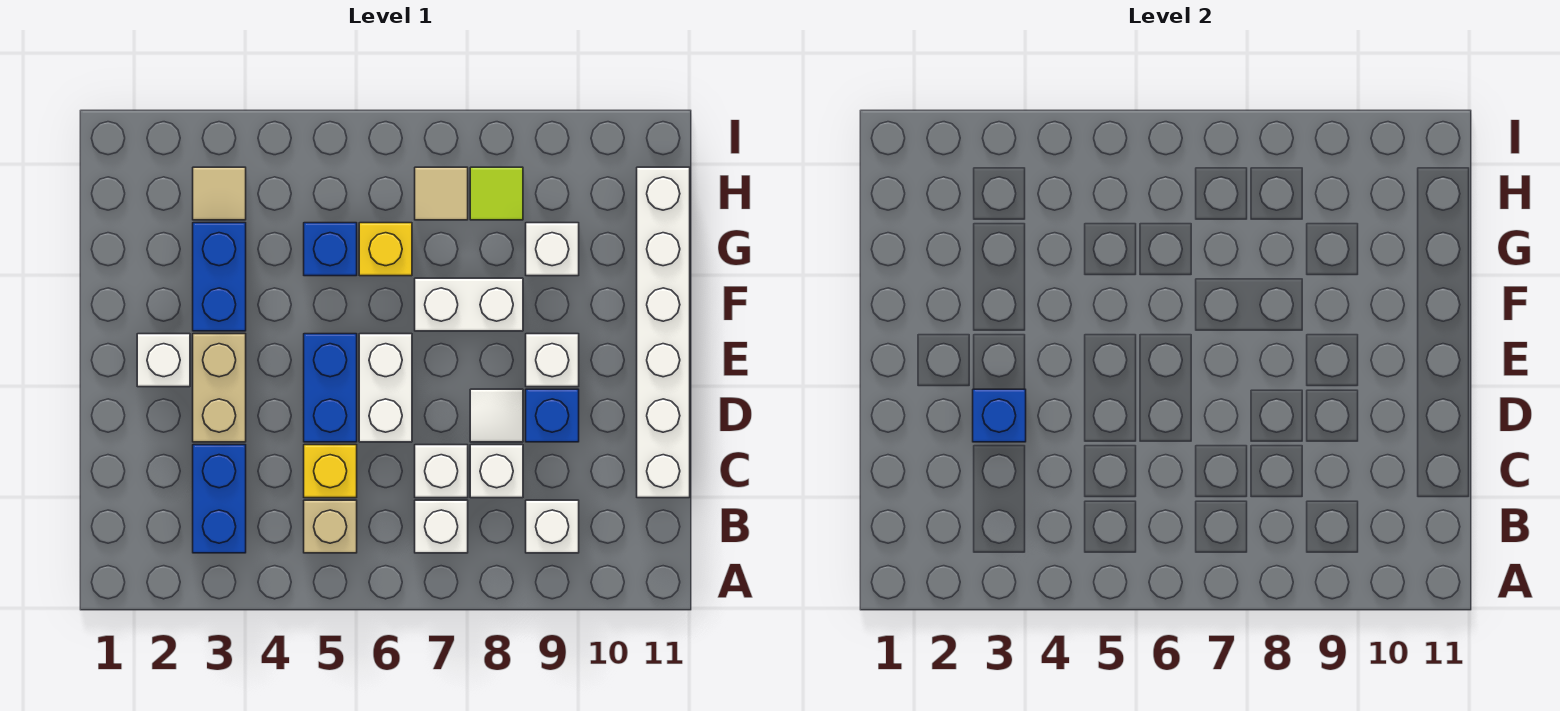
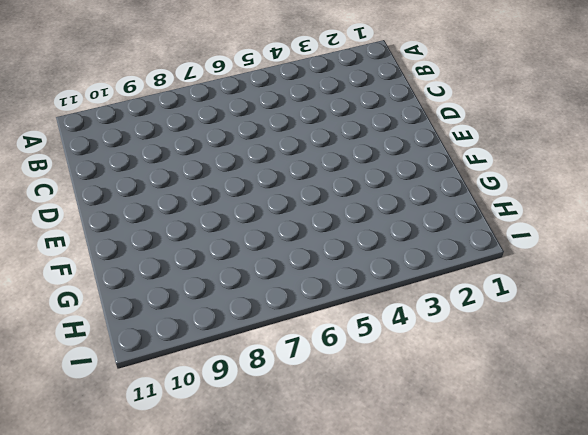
none -> blue 1x2 brick [193,445,246,553]
none -> tan 1x1 brick [304,500,357,553]
none -> white 1x1 brick [415,500,468,553]

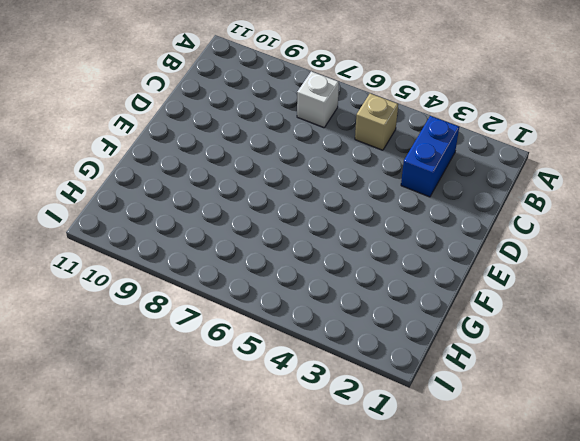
none -> white 1x1 brick [526,500,579,553]
none -> yellow 1x1 brick [304,445,357,498]
none -> white 1x1 brick [415,445,468,498]

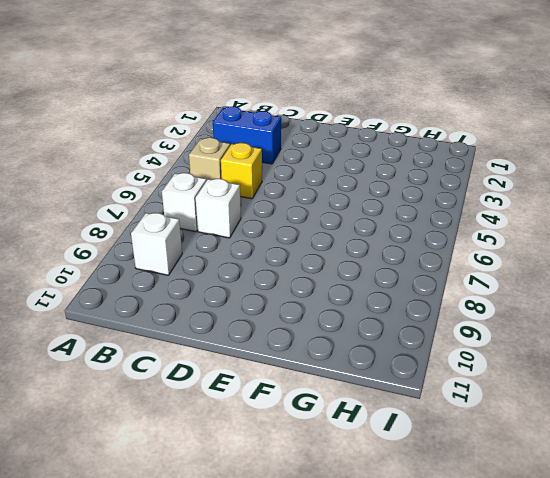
none -> white 1x1 brick [470,445,523,498]
none -> white 1x6 brick [637,167,690,498]
none -> tan 1x2 brick [193,334,246,442]

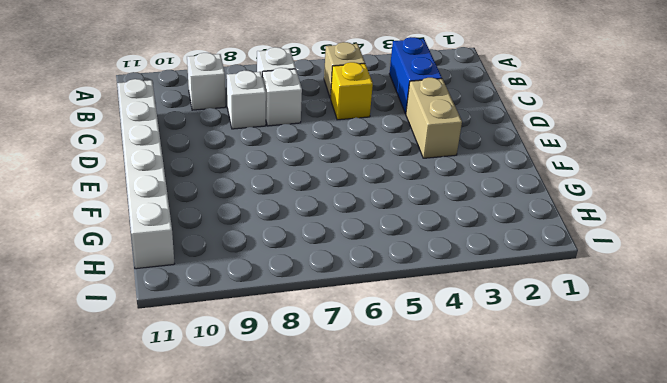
none -> blue 1x2 brick [304,334,357,442]
none -> white 1x2 brick [359,334,412,442]
none -> white 1x1 tile [470,389,523,442]

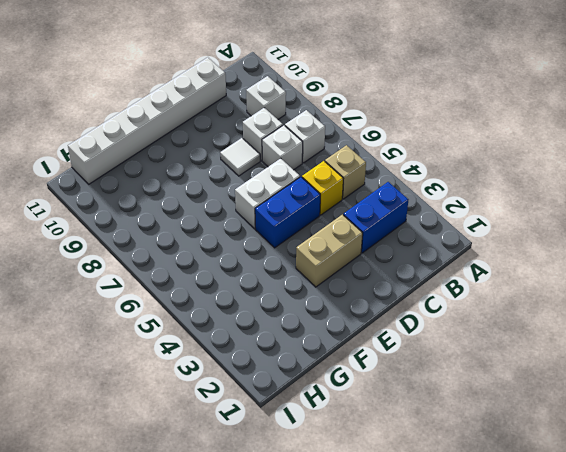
none -> blue 1x1 brick [526,389,579,442]
none -> white 1x1 brick [137,334,190,387]
none -> white 1x1 brick [526,334,579,387]

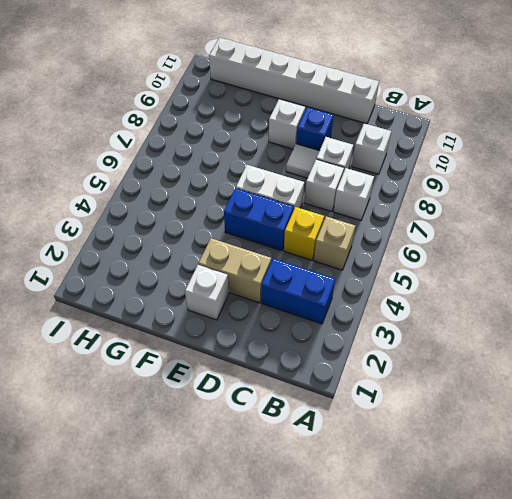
none -> blue 1x2 brick [193,223,246,331]
none -> white 1x2 brick [415,278,523,331]
none -> blue 1x1 brick [304,223,357,276]

